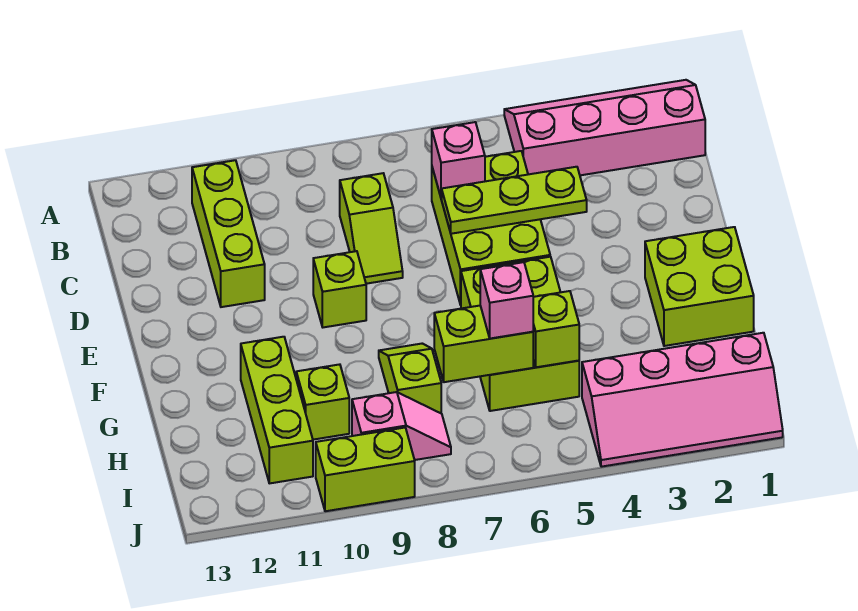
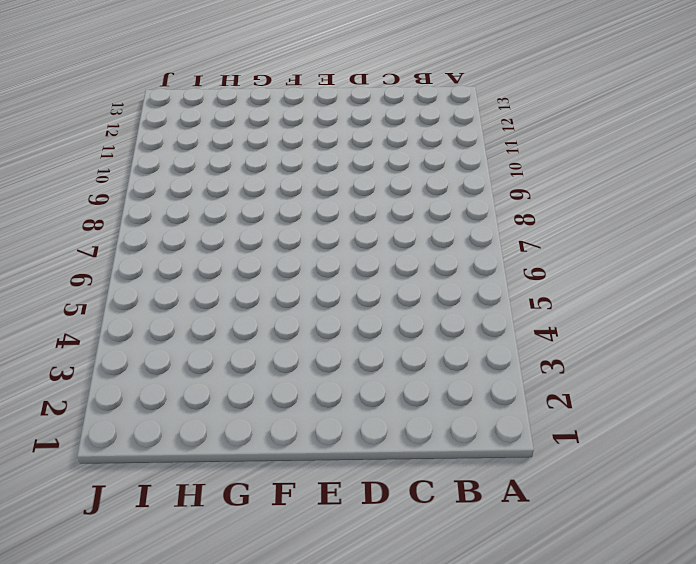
none -> pink 2x4 slope [504,80,705,175]
none -> lime 1x3 brick [192,160,265,307]
none -> lime 2x3 brick [432,151,550,305]

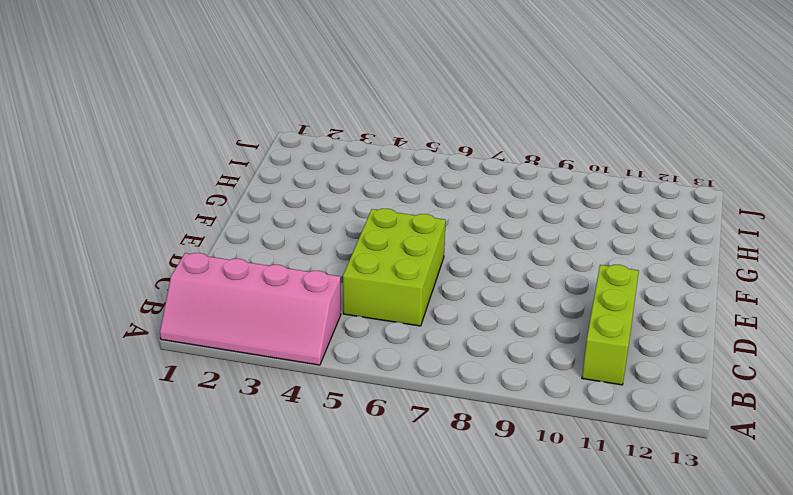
none -> lime 1x2 slope [340,173,403,284]
none -> lime 1x1 brick [313,251,366,327]
none -> lime 2x2 brick [645,227,754,346]

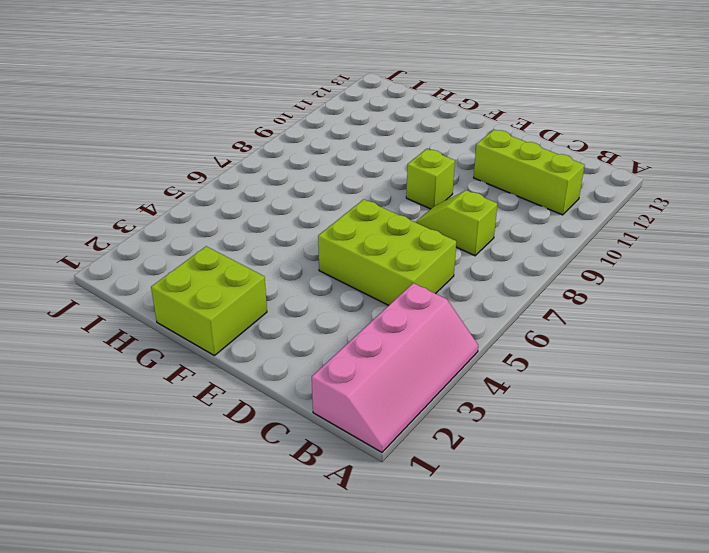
none -> lime 2x3 brick [461,257,579,411]
none -> lime 1x2 slope [379,343,441,413]
none -> lime 1x3 brick [241,337,313,483]

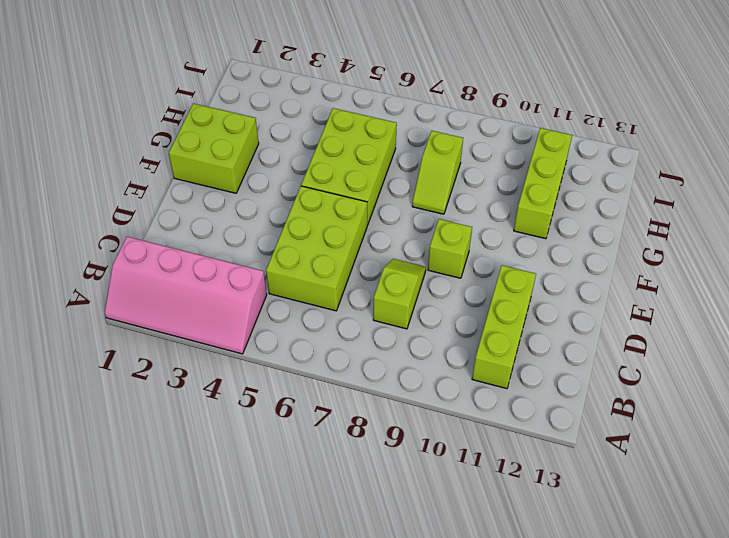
none -> lime 1x1 brick [296,364,349,440]
none -> pink 2x4 slope [582,333,783,467]
none -> pink 1x2 slope [352,392,451,460]

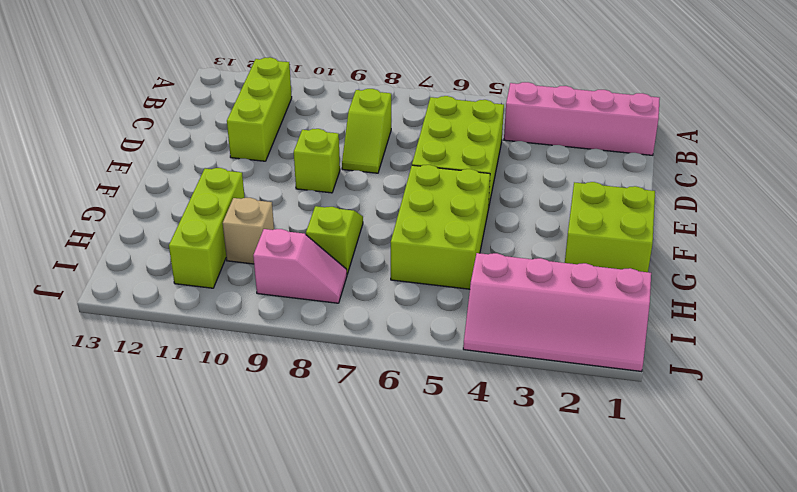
tan 1x1 brick [223,198,274,264] -> lime 1x1 brick [296,364,349,440]
none -> lime 1x2 brick [316,428,415,511]
none -> pink 1x1 brick [432,122,485,198]
none -> lime 1x3 plate [442,167,587,234]

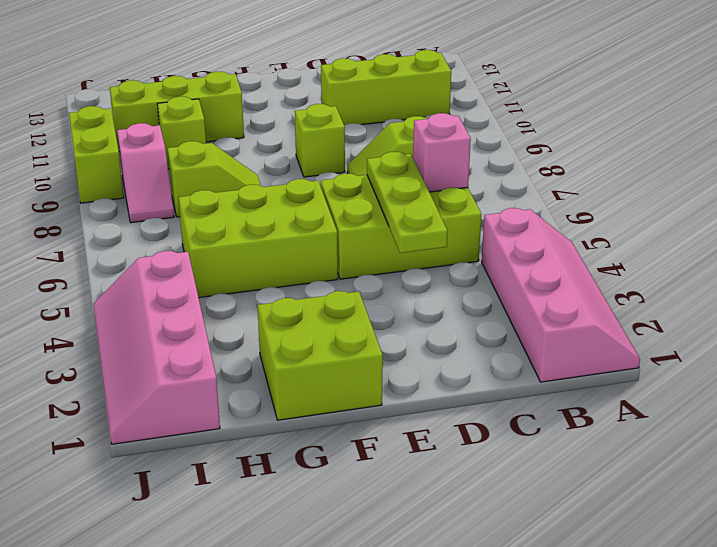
none -> lime 1x1 brick [533,291,579,367]
none -> lime 1x2 brick [434,306,533,382]
none -> pink 1x1 brick [480,262,533,339]

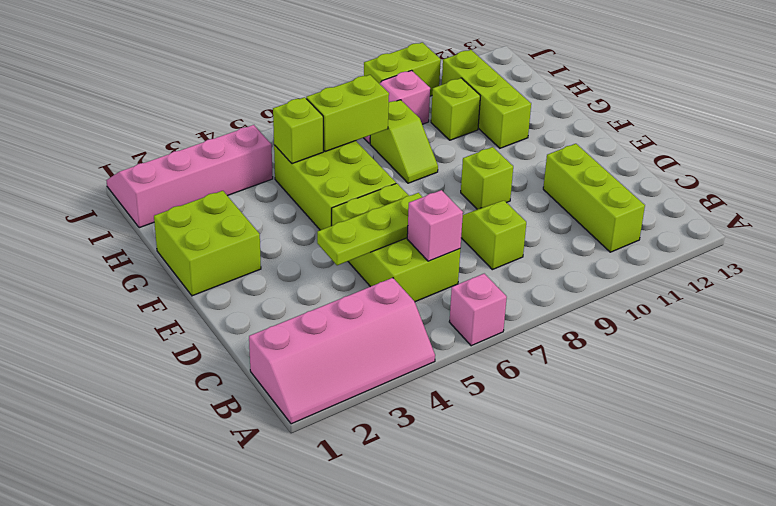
pink 1x1 brick [449,274,507,346] -> pink 1x1 brick moved to [480,262,533,339]

